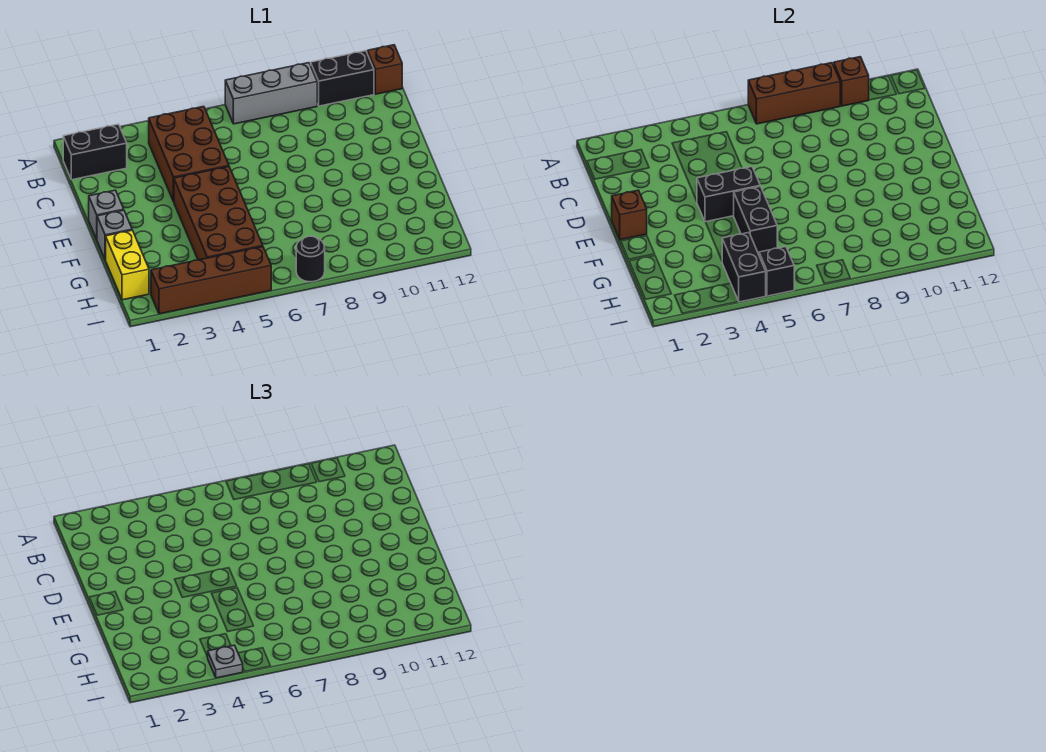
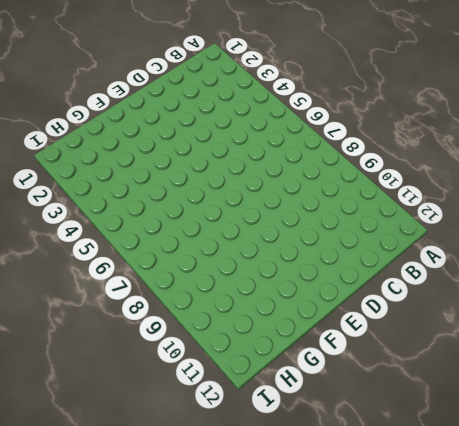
none -> grey 1x3 brick [225,63,317,124]
none -> black 1x2 brick [311,51,374,106]
none -> brown 1x1 brick [367,45,402,94]

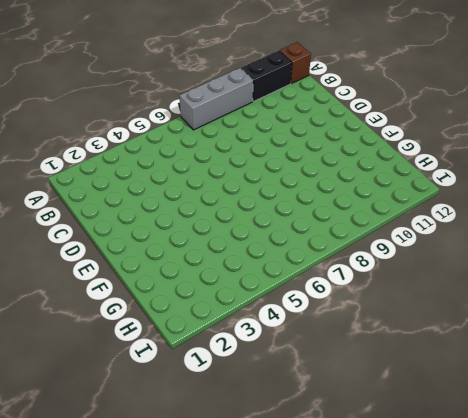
none -> black 1x2 brick [63,124,127,180]
none -> brown 2x3 brick [149,106,229,202]
none -> grey 1x1 brick [89,190,124,239]

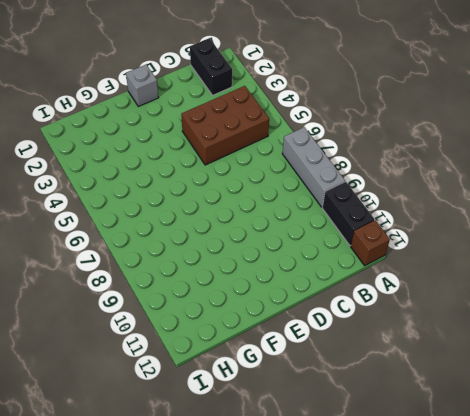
none -> brown 2x4 brick [174,167,263,260]
none -> grey 1x1 brick [97,210,132,260]
none -> yellow 1x2 brick [106,230,149,300]

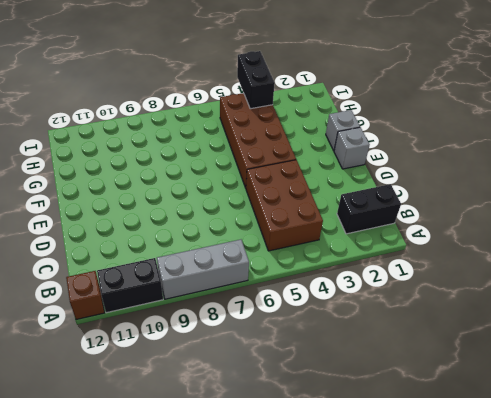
none -> yellow 1x2 brick [106,230,149,300]
none -> brown 1x4 brick [151,247,271,314]
none -> black 1x1 round brick [296,236,325,282]

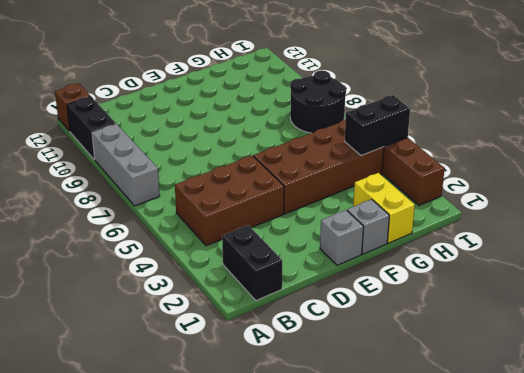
yellow 1x2 brick [353,173,415,243] -> yellow 1x2 brick turned to [106,230,149,300]
black 2x2 round brick [290,70,346,133] -> black 1x1 round brick [296,236,325,282]
none -> brown 1x3 brick [748,63,840,124]
none -> brown 1x1 brick [834,57,869,106]
none -> brown 1x1 brick [612,190,647,240]

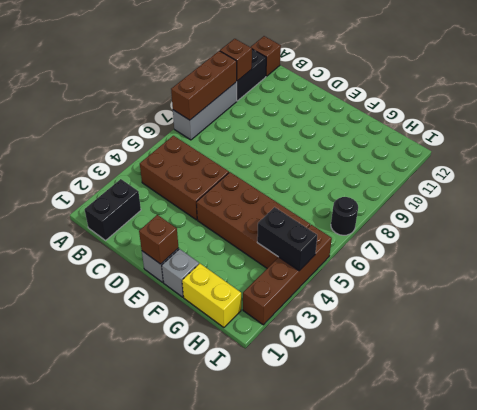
none -> black 1x2 brick [697,167,760,222]
none -> black 1x2 brick [734,186,777,254]
none -> black 1x1 brick [759,247,794,296]

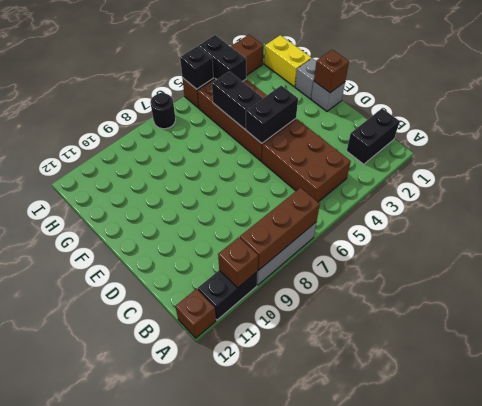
none -> grey 1x1 plate [208,645,243,678]

